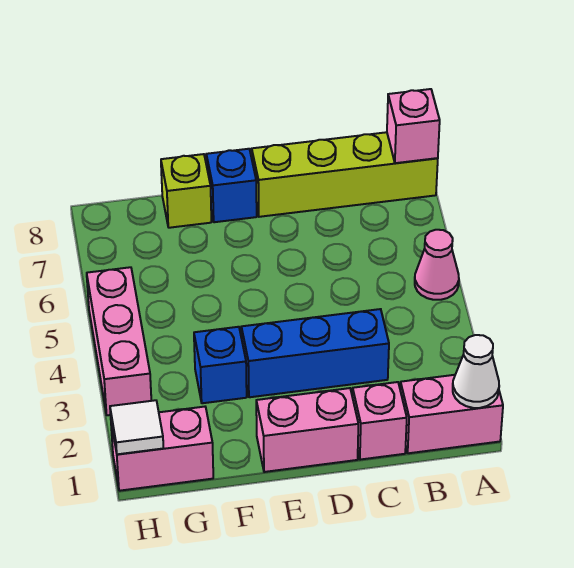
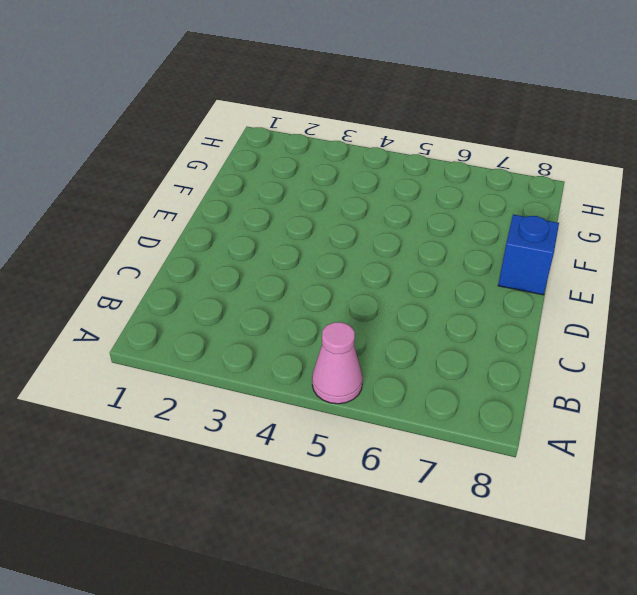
none -> pink 1x2 brick [400,375,503,453]
none -> lime 1x4 brick [252,132,438,217]
none -> pink 1x1 brick [352,382,407,460]

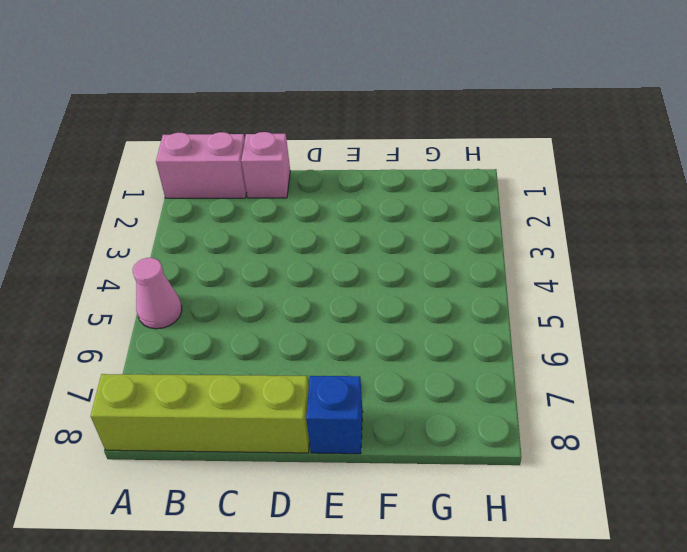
none -> blue 1x3 brick [241,309,389,397]
none -> pink 1x2 brick [256,388,358,472]
none -> blue 1x1 brick [194,327,247,403]

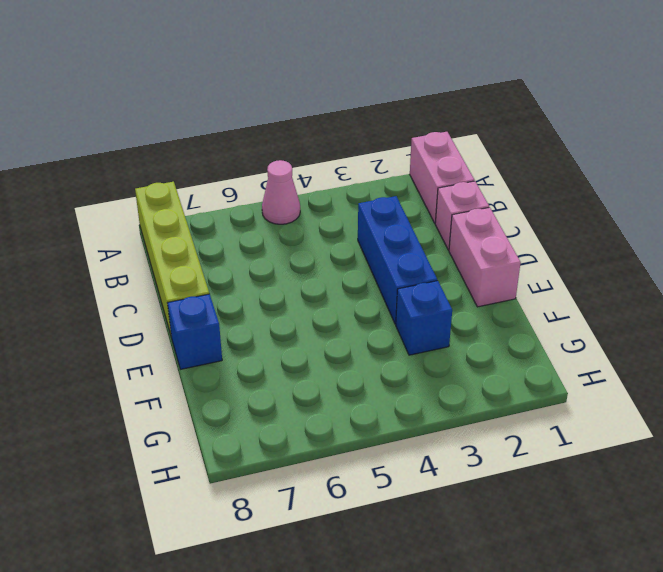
none -> lime 1x1 brick [161,154,211,228]
none -> pink 1x2 brick [111,407,213,491]
none -> pink 1x3 brick [87,267,151,415]

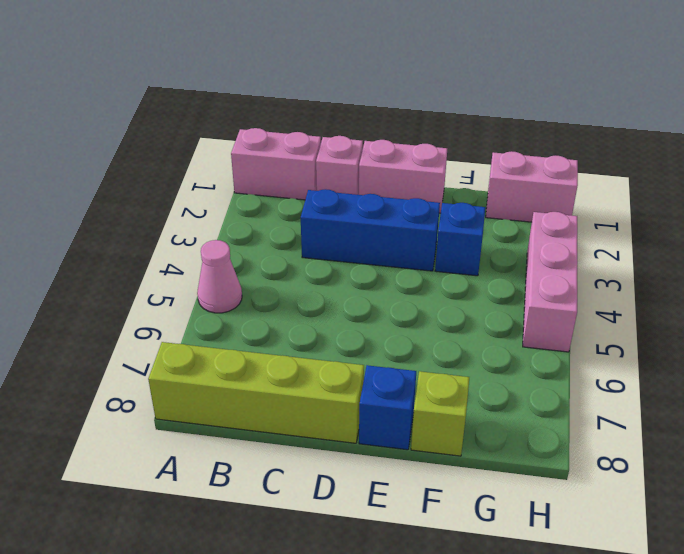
none -> white 1x1 cone [453,335,499,408]
none -> pink 1x1 brick [387,89,440,163]
none -> white 1x1 tile [110,400,163,454]

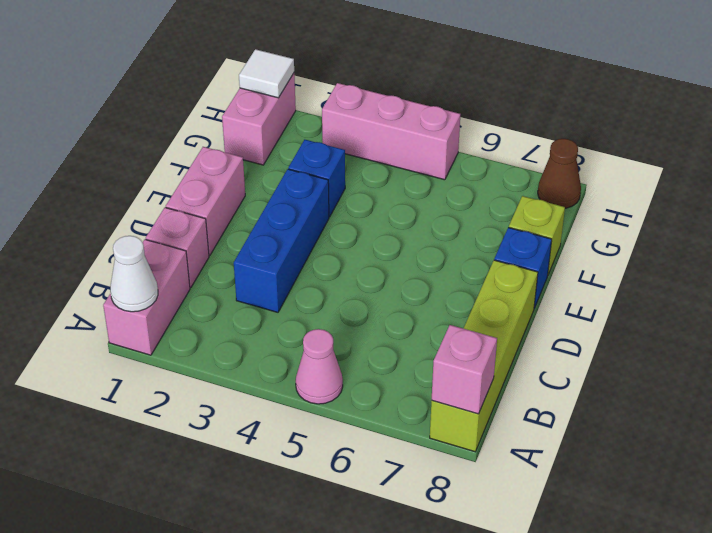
brown 1x1 cone [538,139,581,208] -> none

